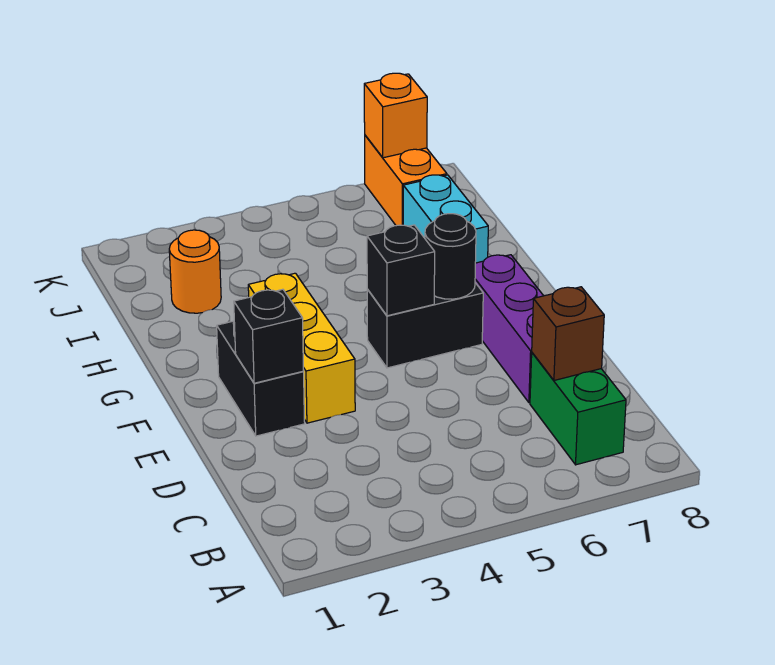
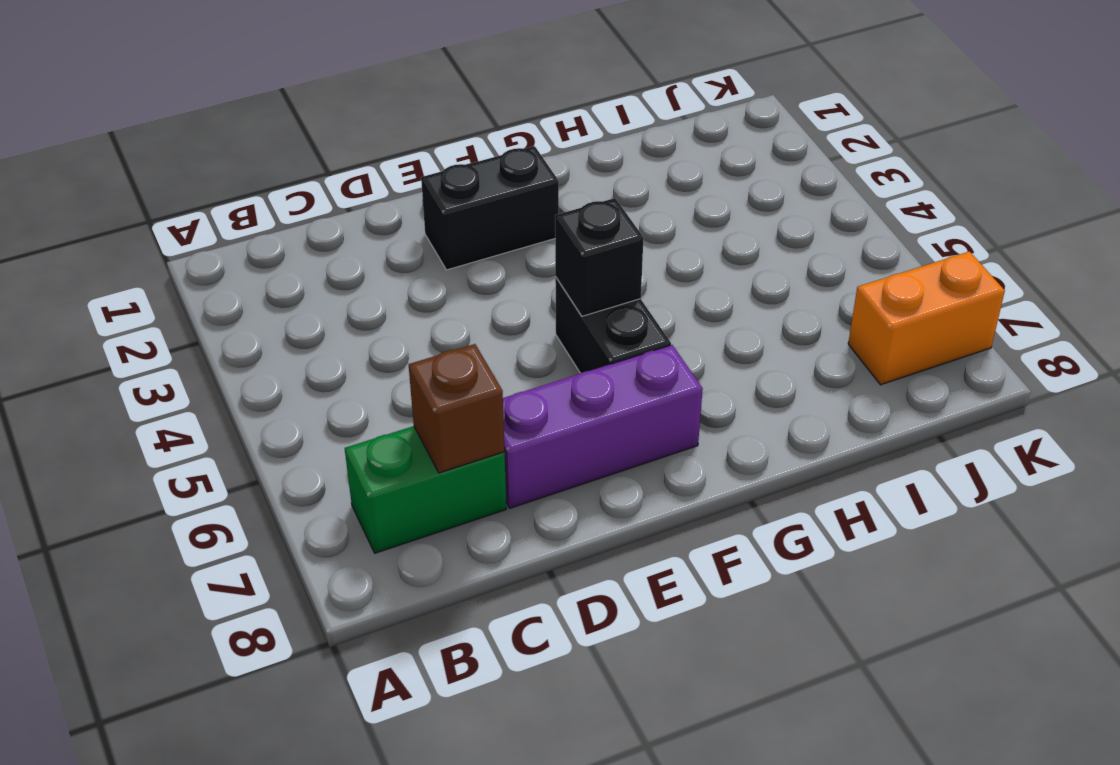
none -> yellow 1x3 brick [248,273,355,423]
none -> cyan 1x2 brick [403,175,488,263]
none -> orange 1x1 round brick [169,230,221,313]

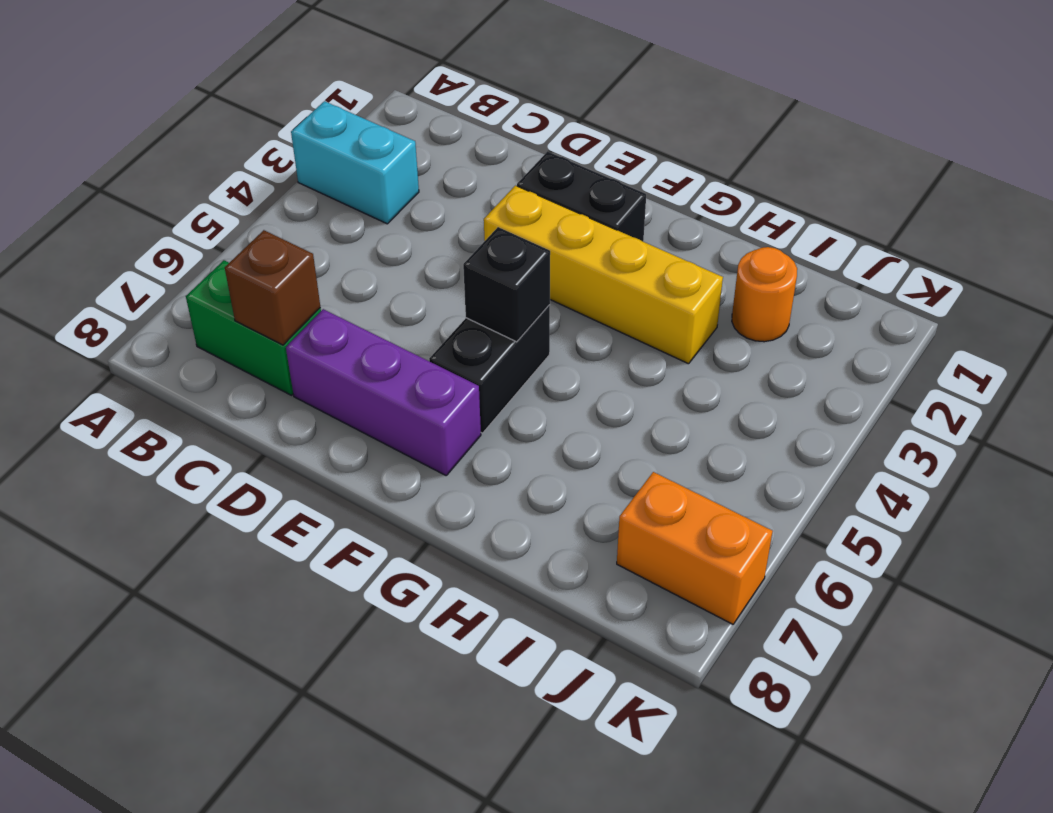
cyan 1x2 brick [291,101,419,224] -> cyan 1x2 brick moved to [403,175,488,263]
yellow 1x4 brick [484,186,723,364] -> yellow 1x3 brick [248,273,355,423]
none -> black 1x1 brick [234,289,304,383]
none -> black 1x1 round brick [425,214,476,299]
none -> orange 1x1 brick [364,73,427,158]

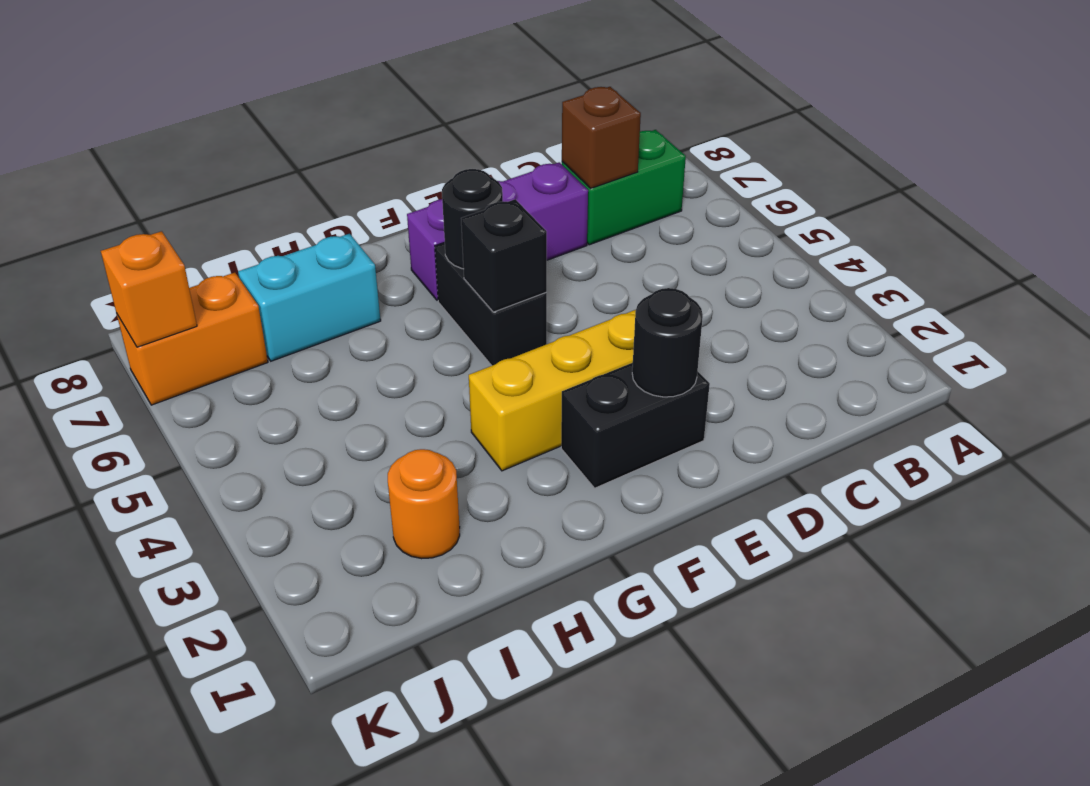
black 1x1 round brick [632,288,703,397] -> black 1x1 brick [234,289,304,383]

